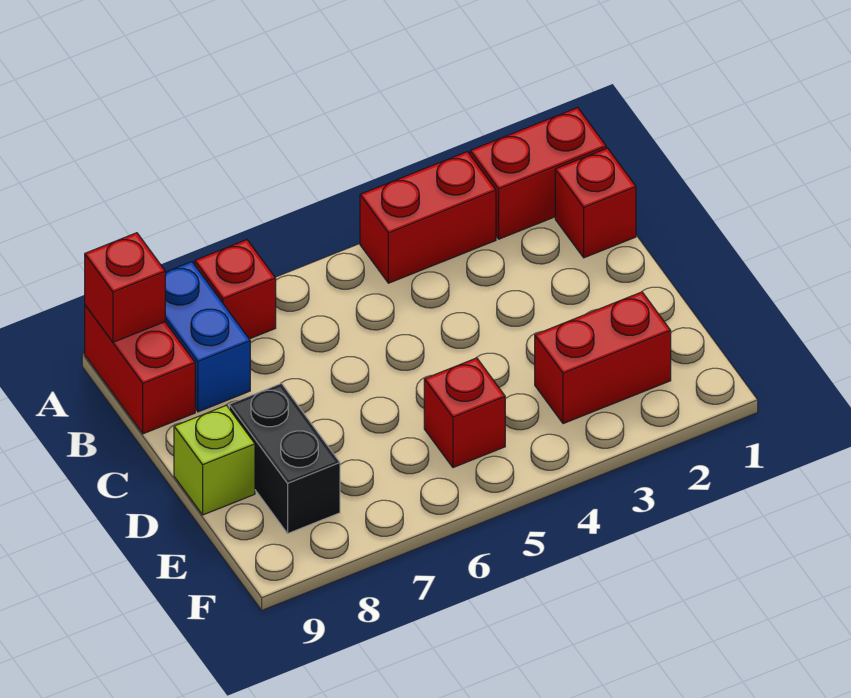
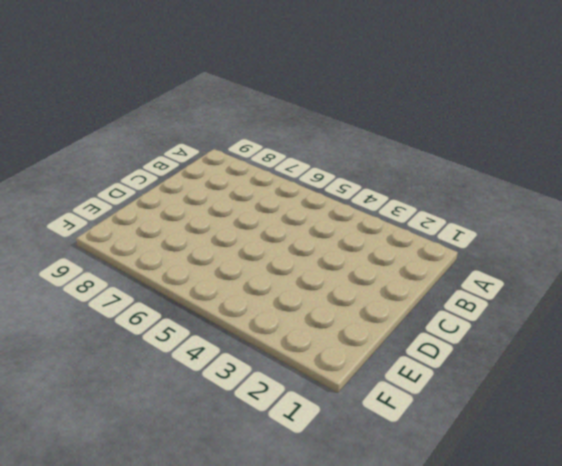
none -> red 1x2 brick [470,108,606,239]
none -> red 1x2 brick [360,152,496,283]

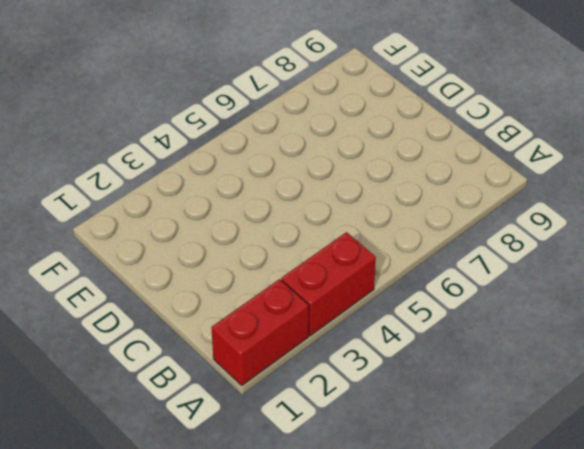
none -> red 1x1 brick [195,240,276,339]
none -> blue 1x2 brick [165,262,250,412]

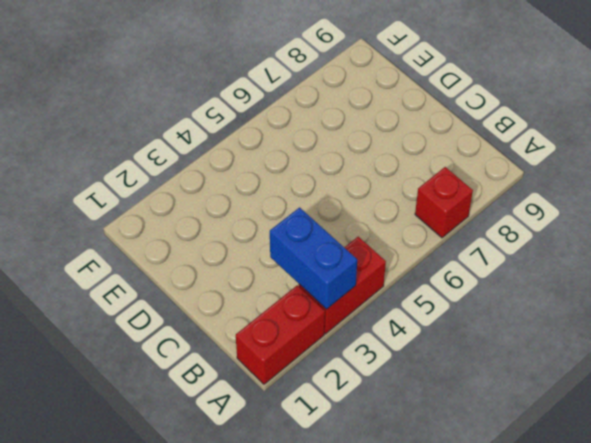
blue 1x2 brick [270,207,357,309] -> blue 1x2 brick moved to [165,262,250,412]
none -> red 1x2 brick [85,305,195,434]
none -> red 1x1 brick [555,148,636,258]

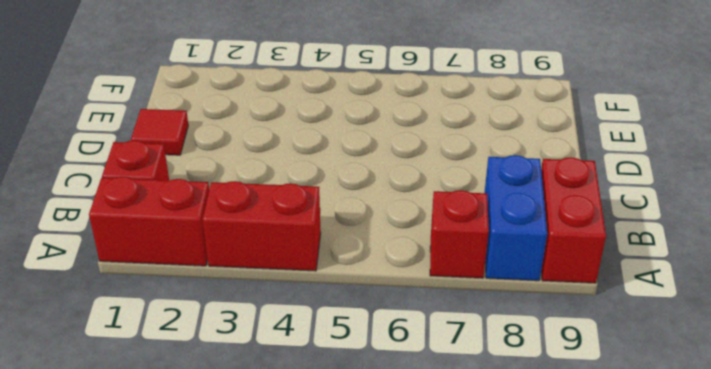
red 1x1 tile [131,109,188,155] -> none
none -> black 1x2 brick [229,383,340,533]
none -> lime 1x1 brick [174,405,255,515]

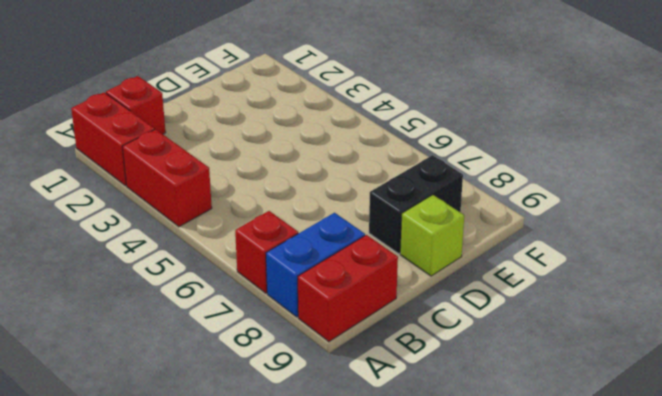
none -> red 1x2 brick [535,292,671,424]
none -> red 1x1 brick [424,358,505,468]

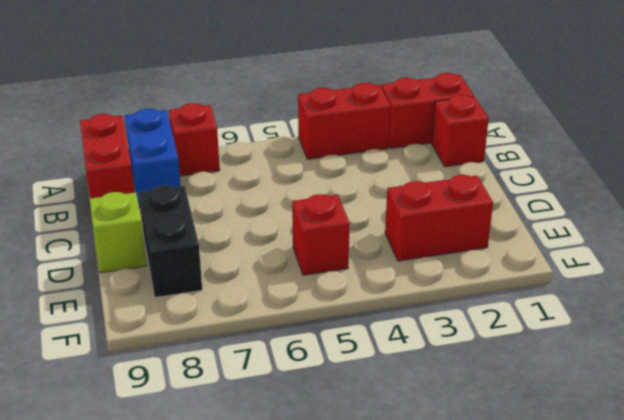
none -> red 1x1 brick [85,233,165,342]

